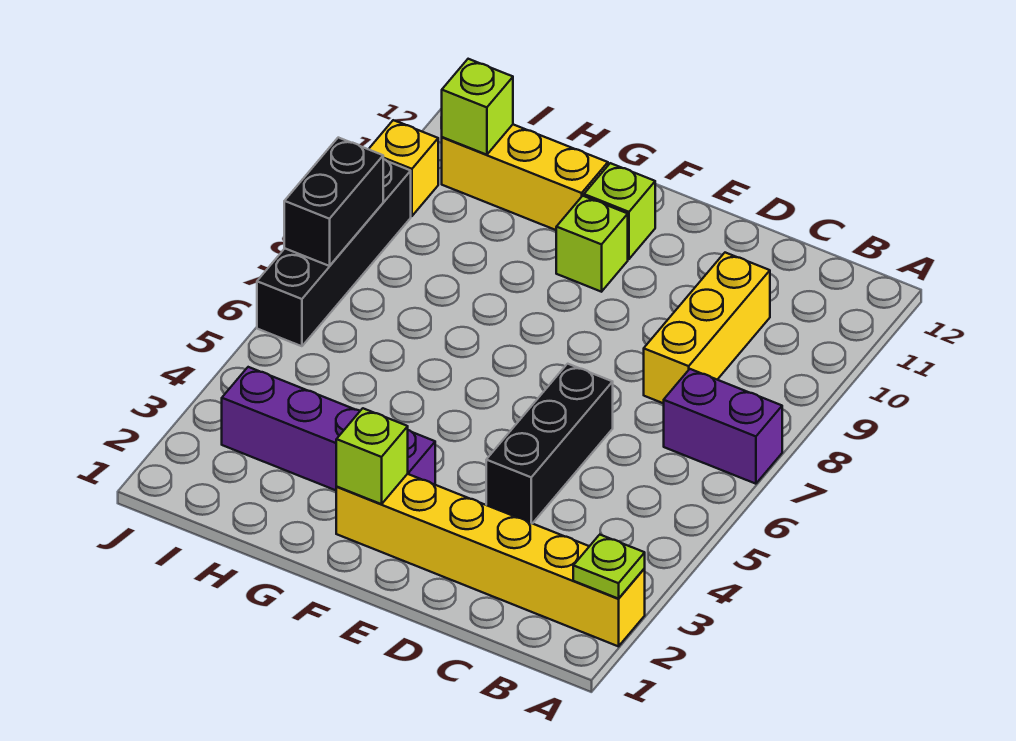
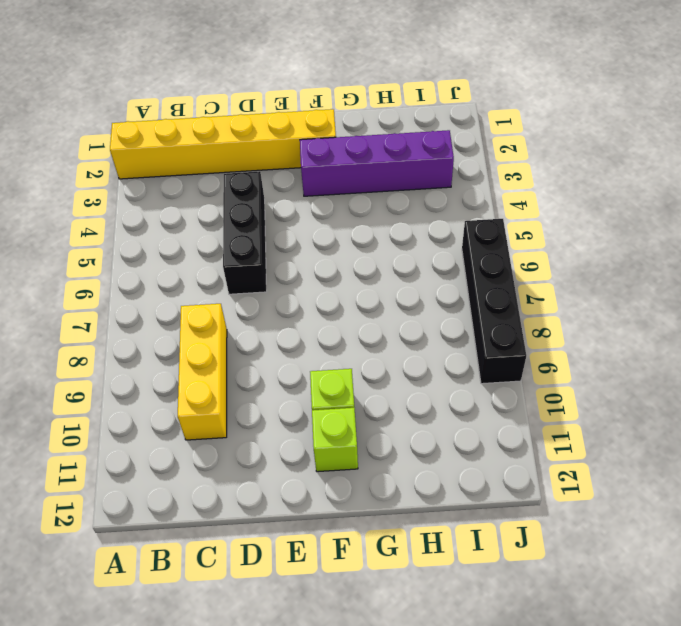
none -> purple 1x2 brick [664,369,782,484]
none -> yellow 1x3 brick [442,125,608,230]
none -> yellow 1x1 brick [369,120,438,216]

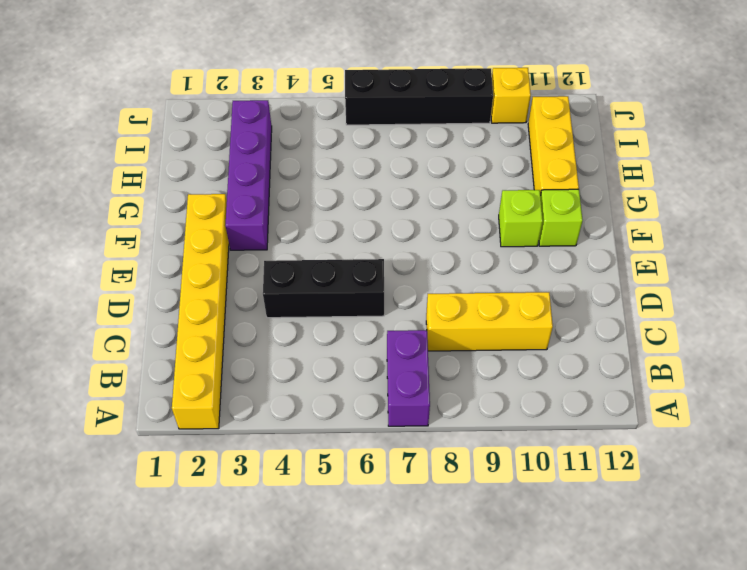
none -> lime 1x1 plate [573,535,645,599]
none -> lime 1x1 brick [336,408,408,504]
none -> lime 1x1 brick [442,59,513,155]

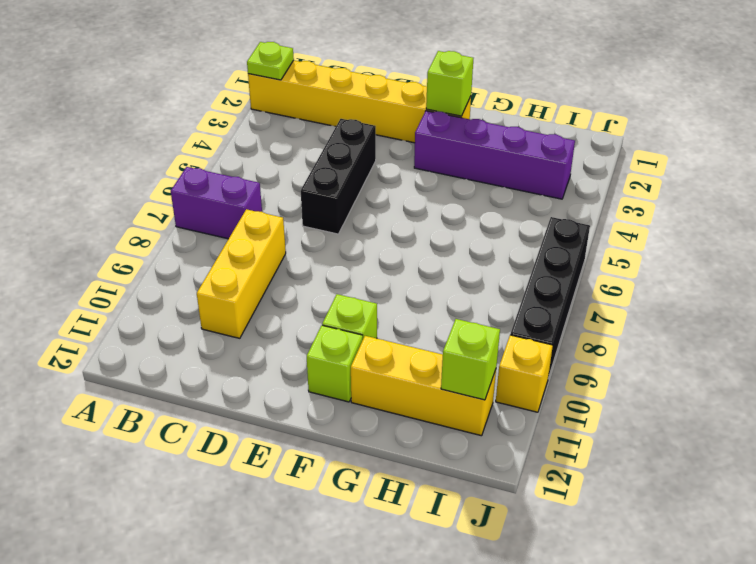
none -> black 1x2 brick [284,138,383,266]

